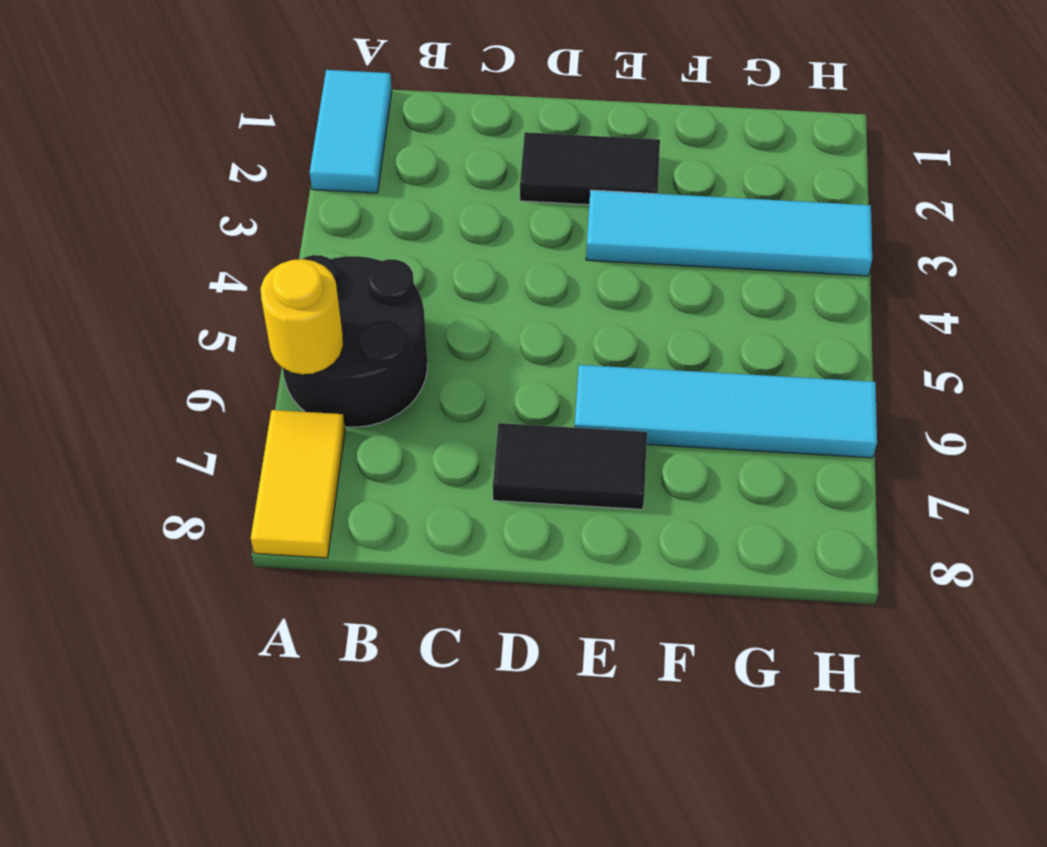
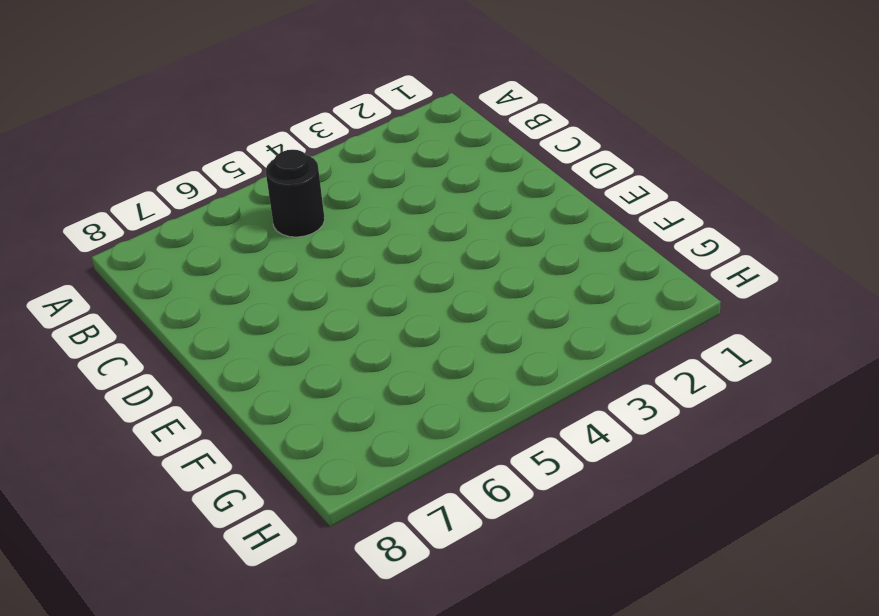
black 1x1 round brick [266,150,325,237] -> black 2x2 round brick [283,255,427,427]
none -> cyan 1x2 tile [310,70,392,193]
none -> yellow 1x2 tile [251,410,345,558]

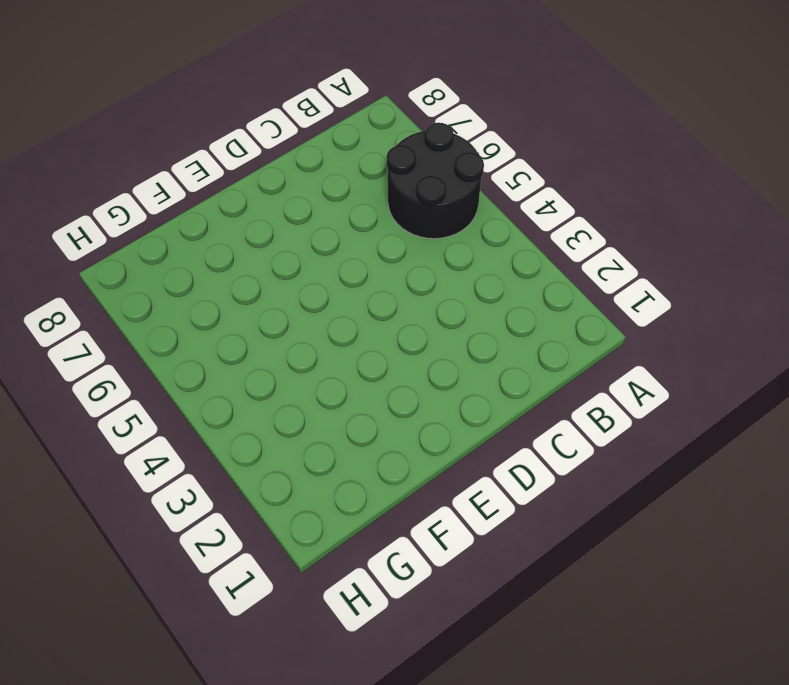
none -> cyan 1x2 tile [310,70,392,193]
none -> yellow 1x2 tile [251,410,345,558]

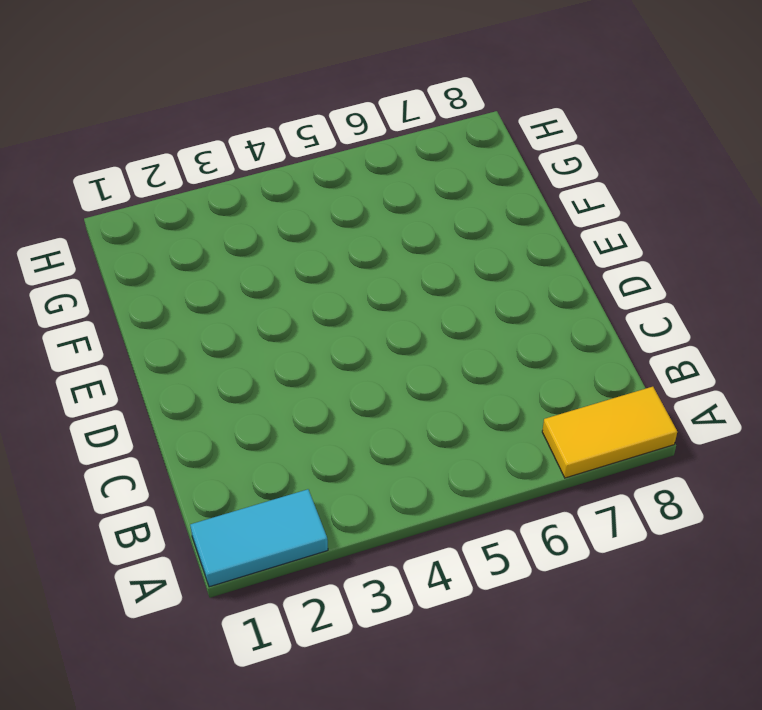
none -> black 2x2 round brick [283,255,427,427]
none -> black 1x2 tile [520,132,660,205]

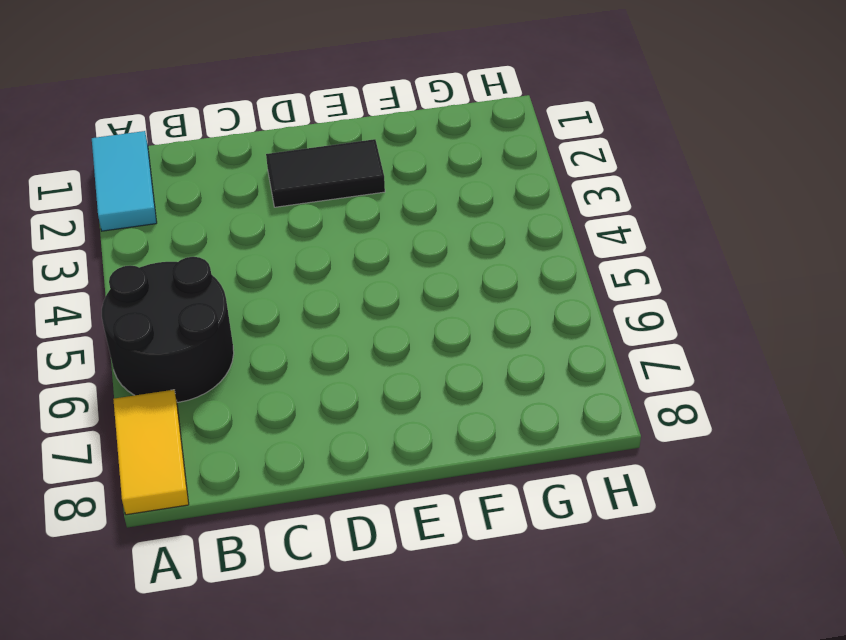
none -> black 1x2 tile [493,423,647,509]
none -> cyan 1x4 tile [586,190,872,276]

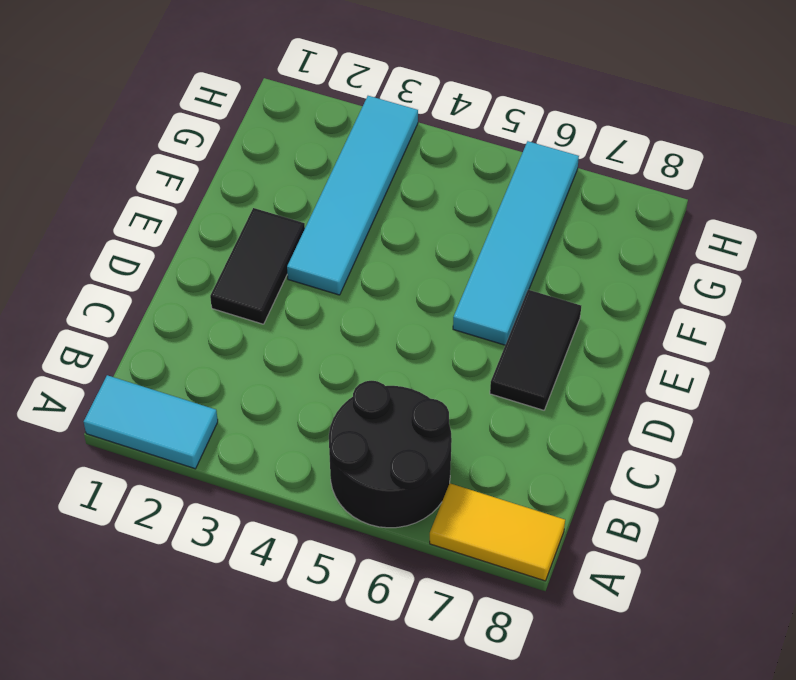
none -> yellow 1x1 round brick [261,259,343,374]

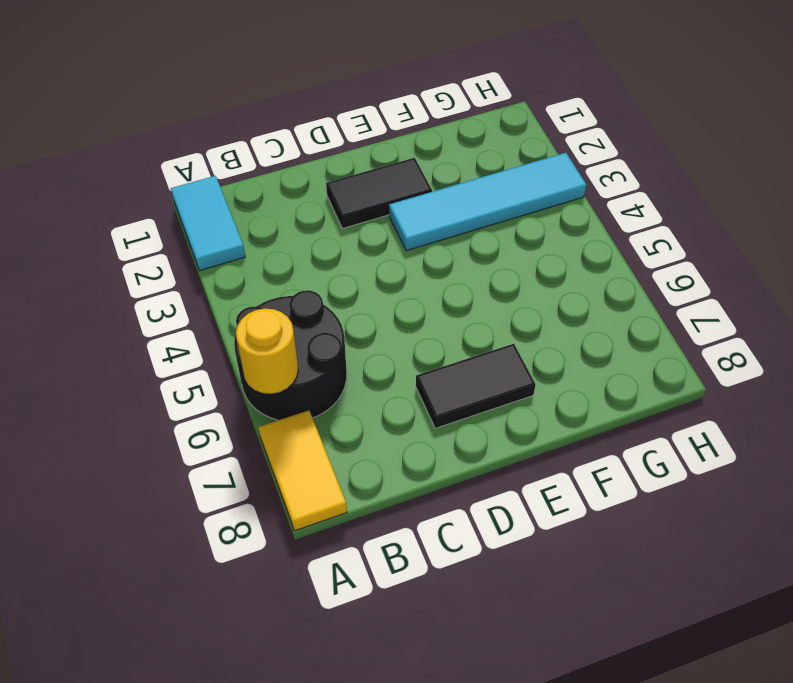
none -> cyan 1x4 tile [575,365,877,458]

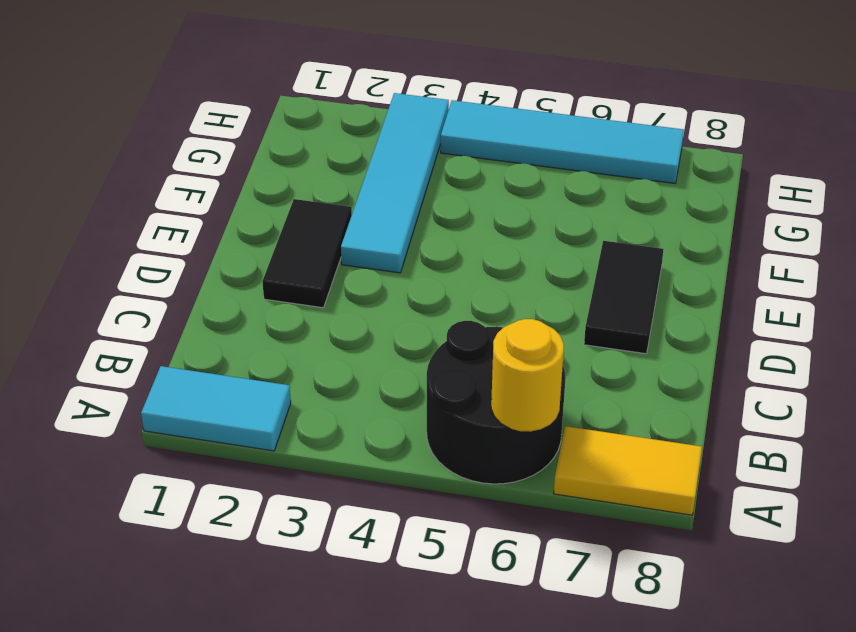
cyan 1x4 tile [441,100,684,183] -> cyan 1x4 tile turned to [575,365,877,458]

